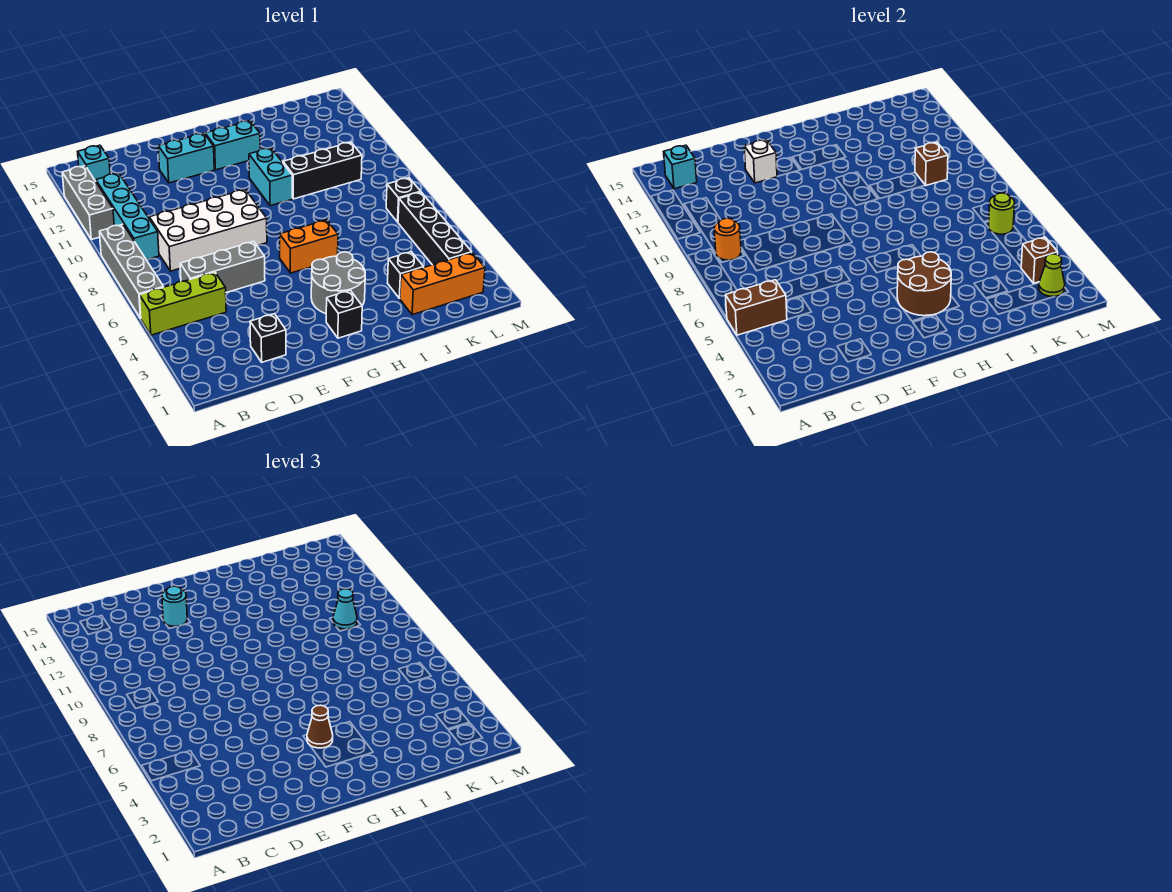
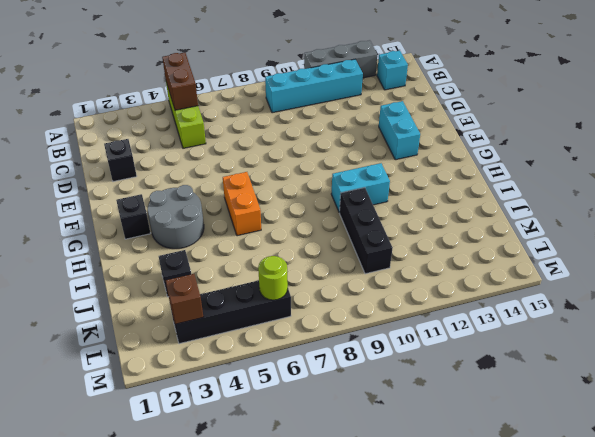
none -> grey 1x4 brick [99,224,163,318]
none -> grey 1x3 brick [180,242,265,293]
none -> white 2x4 brick [149,190,267,271]
none -> cyan 1x2 brick [205,121,260,170]

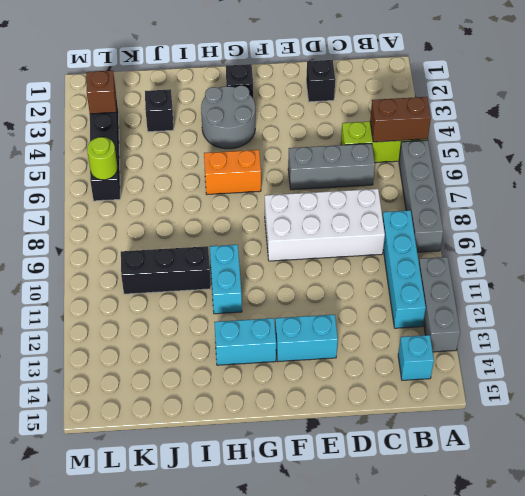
none -> orange 1x3 brick [400,253,485,315]
none -> black 1x1 brick [386,178,421,222]
none -> orange 1x1 round brick [714,218,741,260]
none -> cyan 1x1 brick [664,145,697,189]

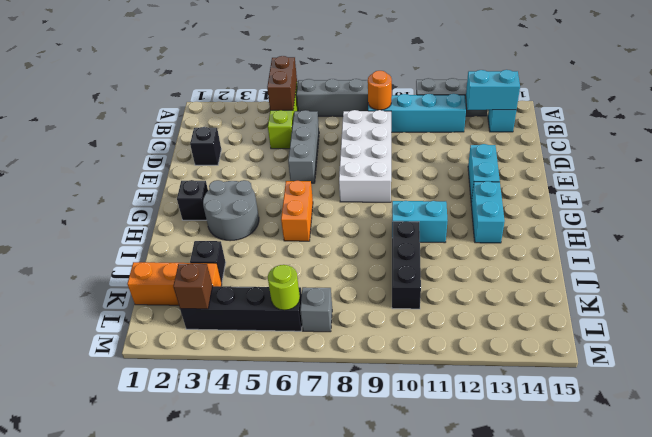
cyan 1x2 brick [466,70,520,110] -> cyan 1x1 brick [664,145,697,189]
orange 1x3 brick [127,262,222,305] -> orange 1x3 brick turned to [400,253,485,315]
grey 1x1 brick [300,287,332,332] -> black 1x1 brick [386,178,421,222]
none -> white 1x1 brick [744,140,777,183]
none -> brown 2x2 round brick [897,252,951,316]
none -> brown 1x1 brick [915,142,948,185]
none -> lime 1x1 cone [1039,254,1065,296]

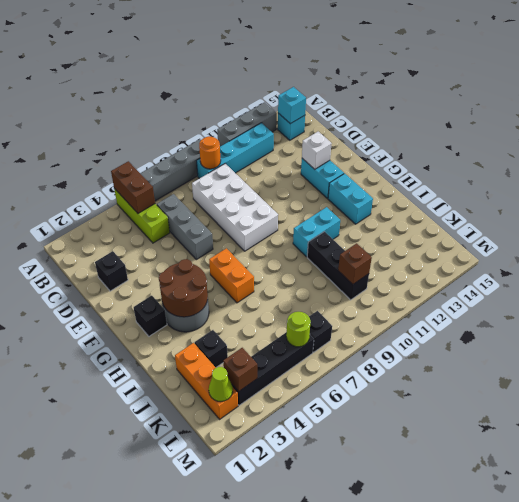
none -> cyan 1x1 round brick [162,586,187,626]
none -> brown 1x1 cone [307,705,333,748]
none -> cyan 1x1 cone [333,589,357,629]

